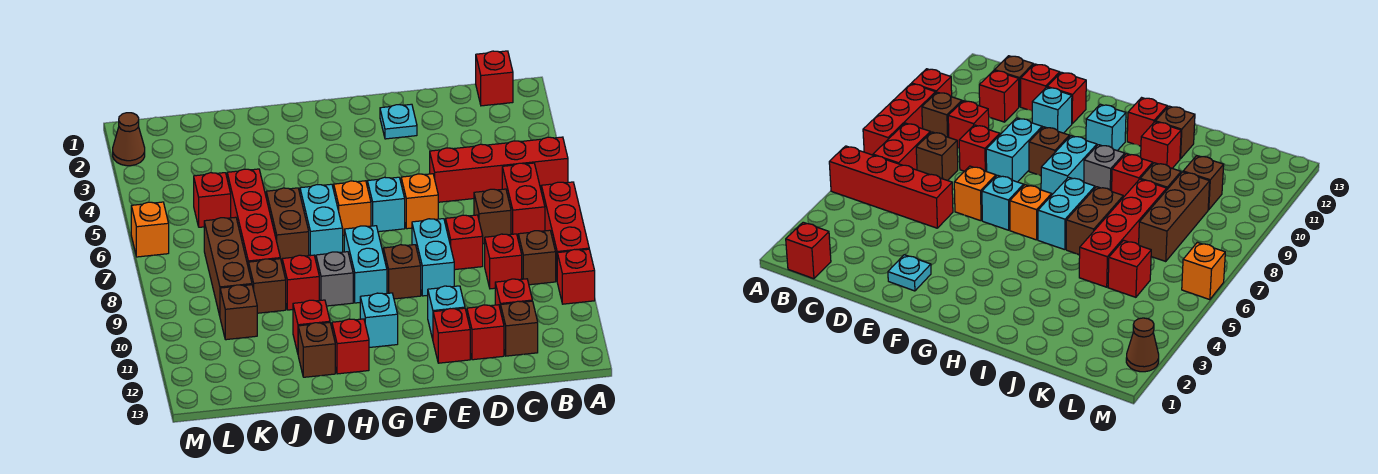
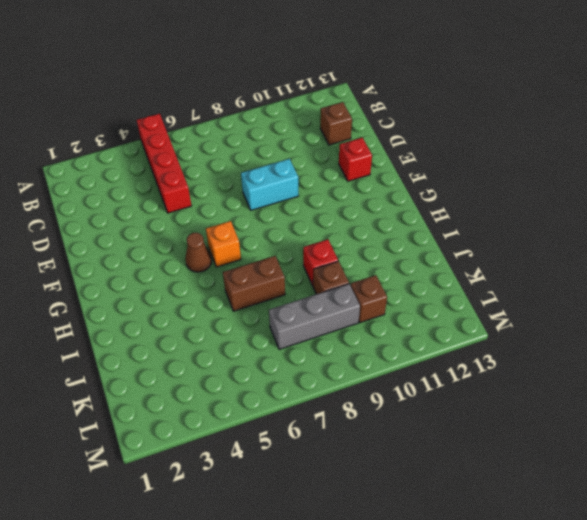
brown 1x1 cone [185,233,212,272] -> brown 1x1 cone moved to [113,113,145,166]
grey 1x3 brick [269,284,360,349] -> brown 1x3 brick [204,217,252,316]
none -> red 1x3 brick [541,182,589,279]
none -> red 1x1 brick [557,249,595,304]
none -> red 1x1 brick [476,51,513,106]
none -> red 1x2 brick [502,163,545,237]

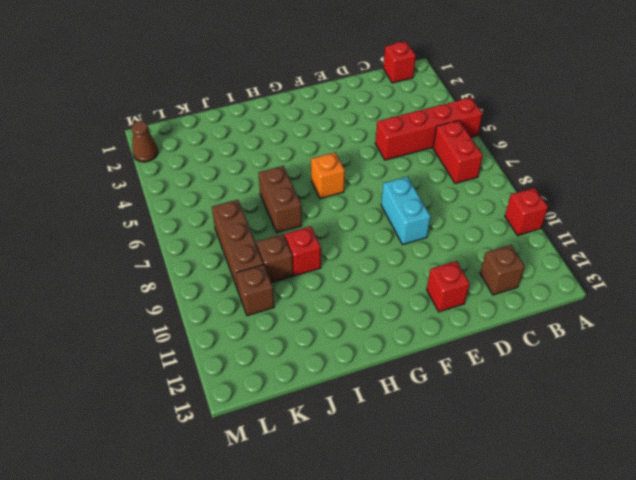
none -> red 1x3 brick [541,182,589,279]
none -> brown 1x1 brick [518,230,556,285]
none -> brown 1x1 brick [474,189,511,244]
none -> red 1x1 brick [485,234,522,289]

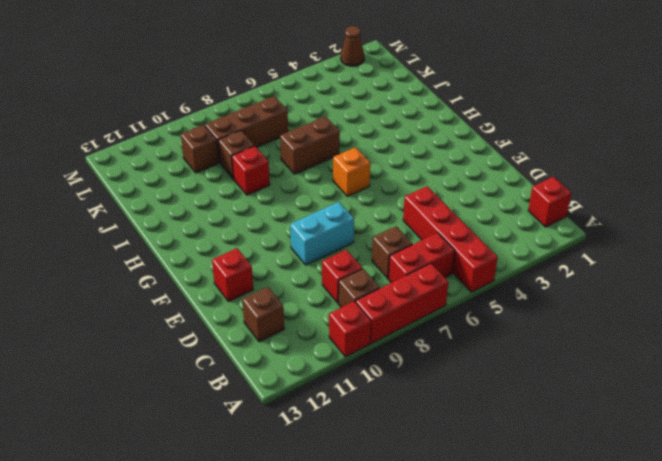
none -> red 1x1 brick [495,279,532,311]
none -> red 1x1 brick [446,215,483,270]
none -> red 1x1 brick [467,305,504,360]
none -> cyan 1x1 plate [380,104,417,139]

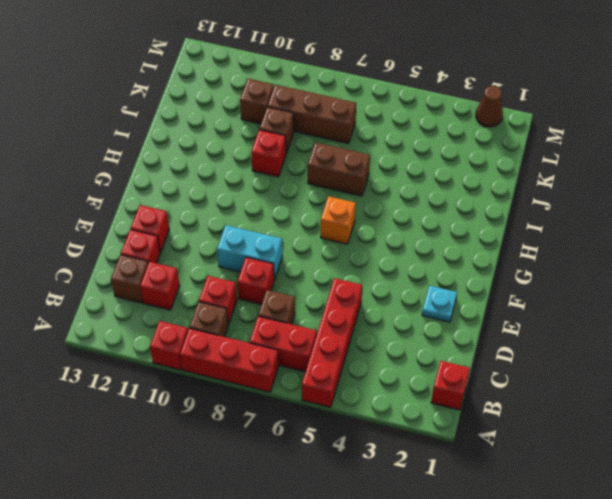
none -> orange 1x1 brick [401,174,438,229]
none -> cyan 1x1 brick [428,286,465,339]
none -> cyan 1x1 brick [367,177,405,232]
none -> brown 1x1 brick [383,245,421,299]

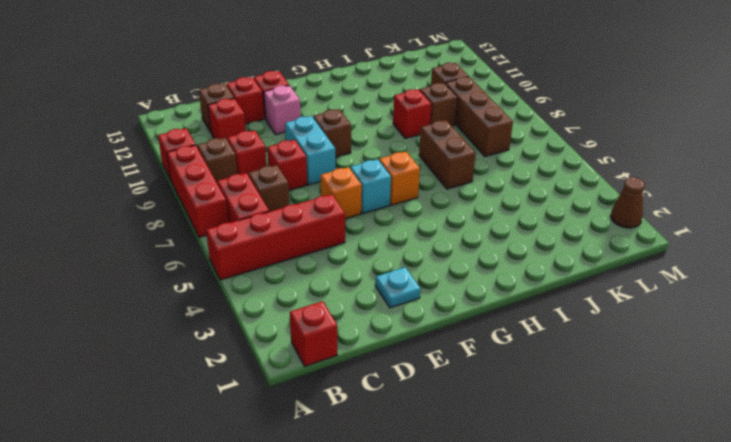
pink 1x1 brick [264,85,301,135] -> cyan 1x1 brick [428,286,465,339]
none -> cyan 1x2 brick [344,226,387,303]
none -> cyan 1x1 brick [360,293,398,348]
none -> cyan 1x2 brick [300,184,343,260]
none -> grey 1x1 brick [316,252,353,306]

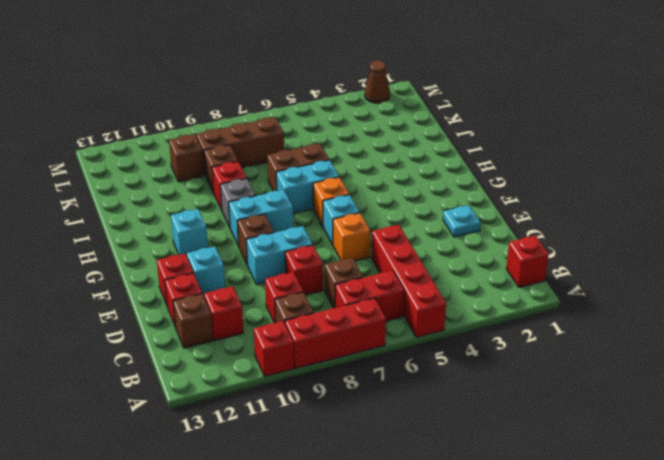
none -> red 1x1 brick [332,319,369,374]
none -> red 1x1 brick [293,300,330,353]
none -> brown 1x1 brick [298,323,335,377]
none -> red 1x4 brick [227,169,280,269]

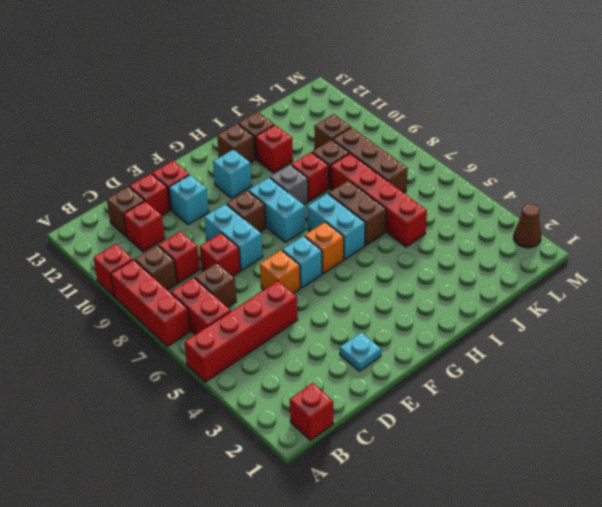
brown 1x1 brick [217,124,255,163] -> red 1x1 brick [332,319,369,374]
none -> red 1x1 brick [194,173,231,227]
none -> orange 1x1 brick [131,202,169,257]

